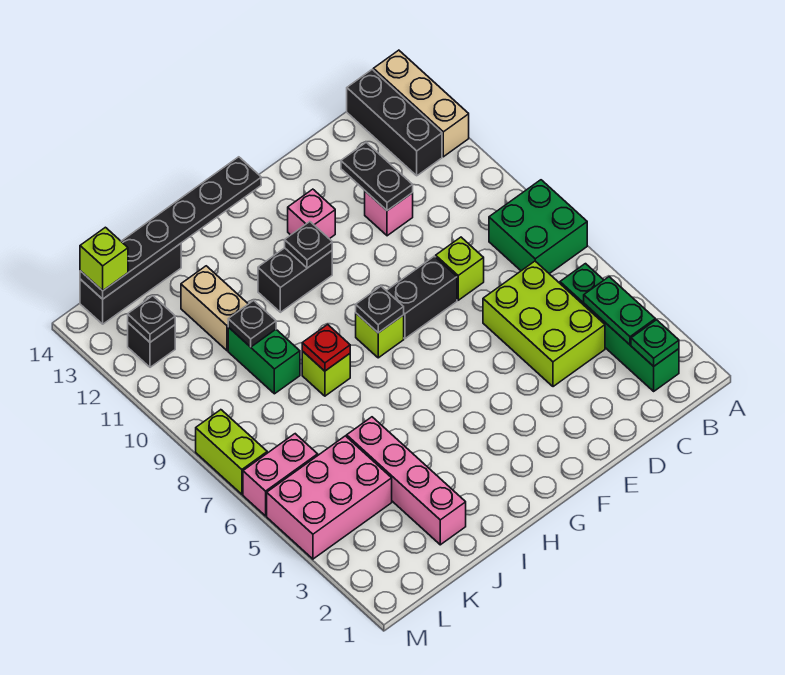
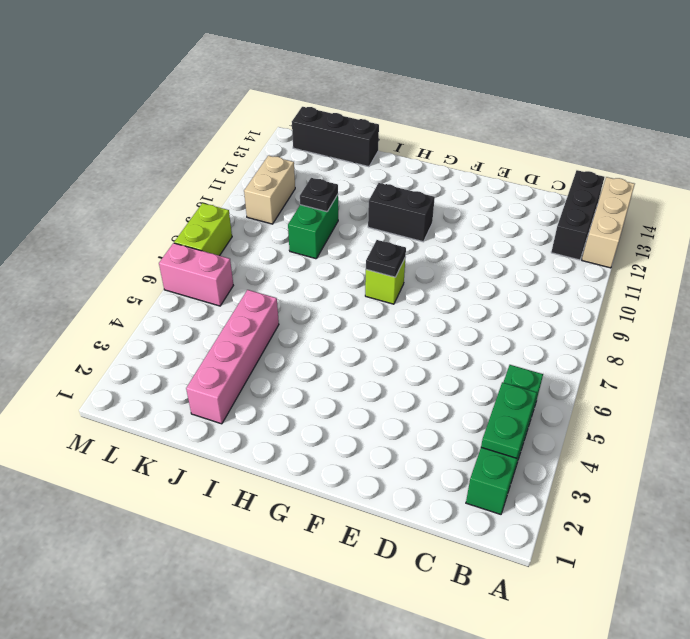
tan 1x2 brick [244,156,295,224] -> tan 1x2 brick moved to [181,266,248,351]
none -> green 2x2 brick [489,180,587,274]
none -> lime 2x3 brick [483,261,605,387]
none -> lime 1x1 brick [436,237,484,300]
none -> pink 1x1 brick [365,191,413,236]

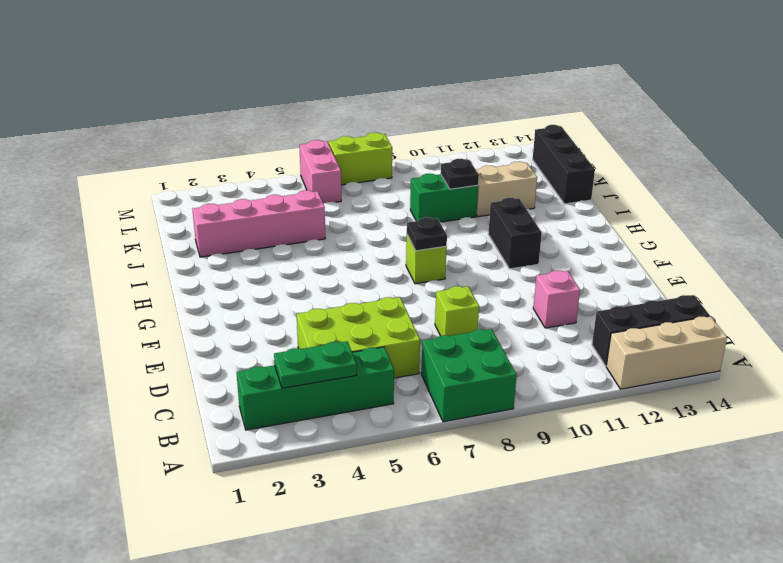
none -> black 1x2 brick [386,256,457,339]
none -> pink 1x1 brick [288,189,335,239]
none -> lime 1x1 brick [302,351,350,396]
none -> pink 2x3 brick [267,436,392,559]

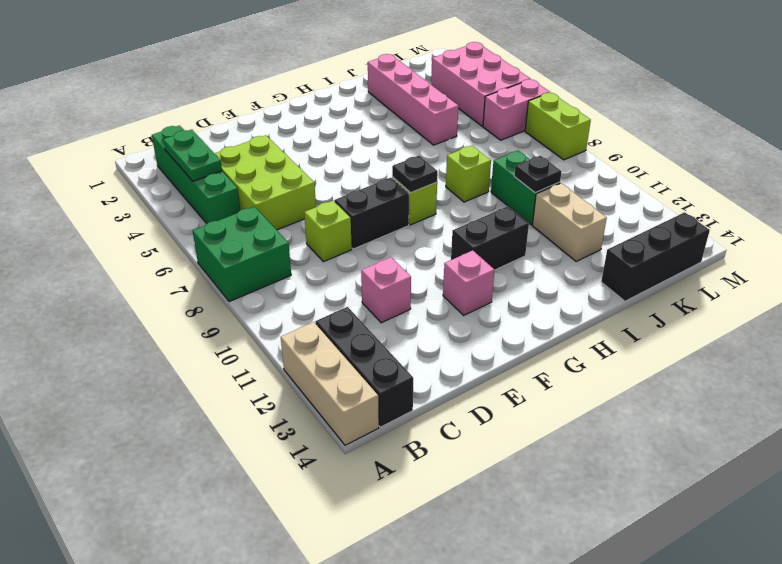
pink 2x3 brick [431,42,530,126] -> pink 2x3 brick turned to [267,436,392,559]
none -> black 1x1 brick [128,323,175,367]
none -> green 1x1 plate [631,320,679,366]
none -> black 1x2 plate [341,143,413,211]
none -> black 1x1 plate [285,222,332,268]

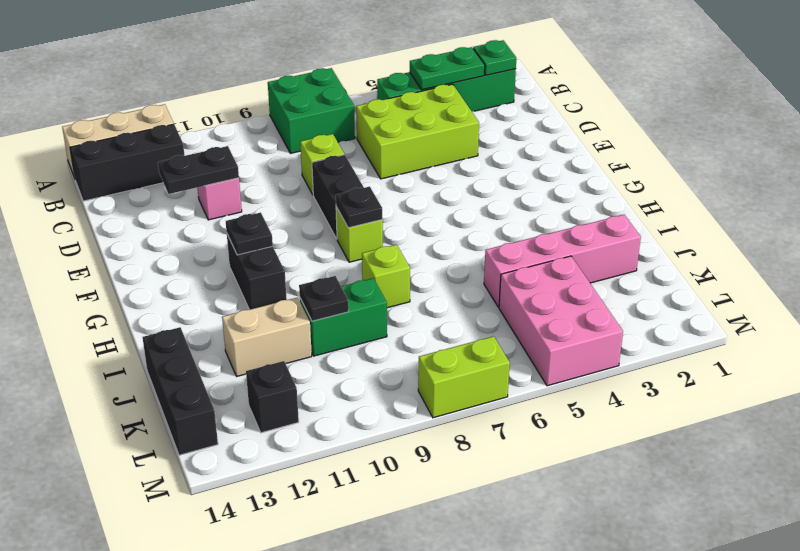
none -> pink 1x1 brick [288,189,335,239]
none -> pink 1x2 brick [243,434,318,516]
none -> black 1x6 plate [80,157,261,299]
none -> red 1x1 plate [302,324,350,371]

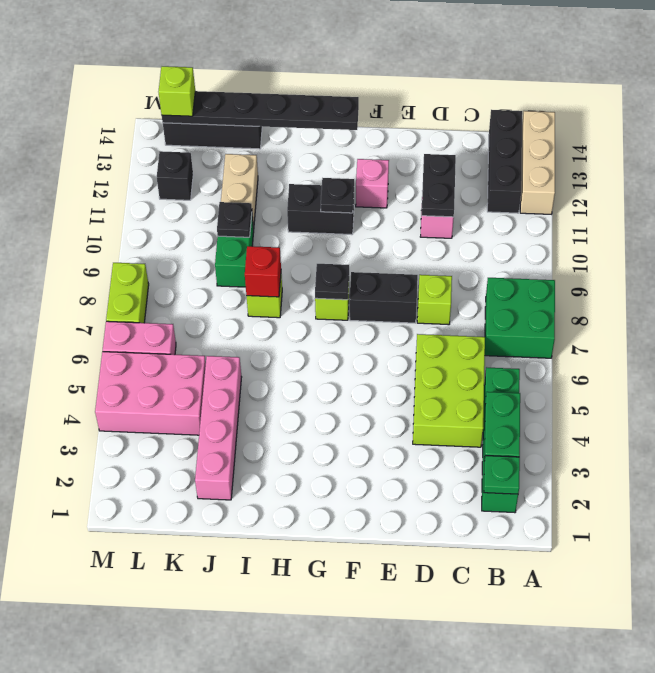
red 1x1 brick [245,246,281,297] -> red 1x1 plate [302,324,350,371]
none -> black 1x1 plate [128,296,175,342]

